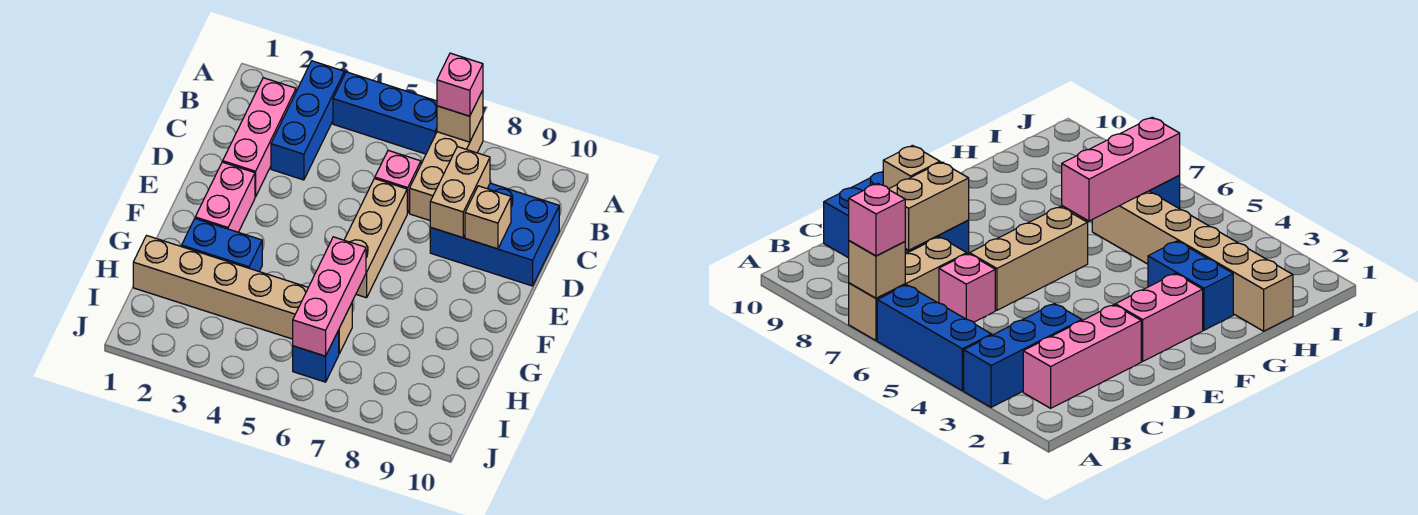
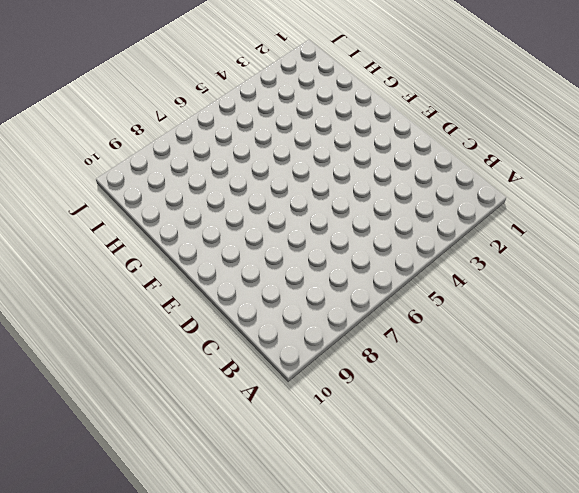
none -> blue 1x3 brick [271,61,344,180]
none -> blue 1x3 brick [333,72,437,154]
none -> tan 1x3 brick [410,116,483,220]

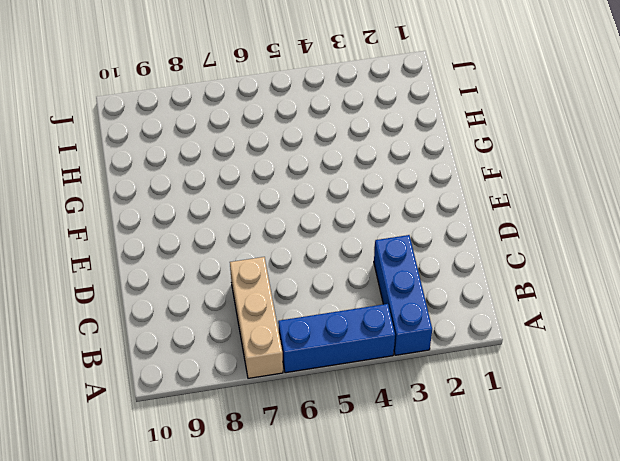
none -> pink 1x3 brick [223,78,296,197]
none -> pink 1x1 brick [375,151,421,213]
none -> blue 2x3 brick [430,183,559,286]

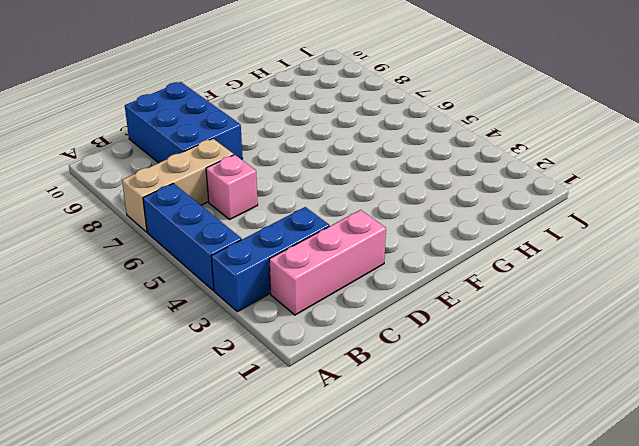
none -> tan 1x3 brick [345,179,407,298]
none -> pink 1x2 brick [195,162,255,232]
none -> blue 1x2 brick [182,219,262,271]

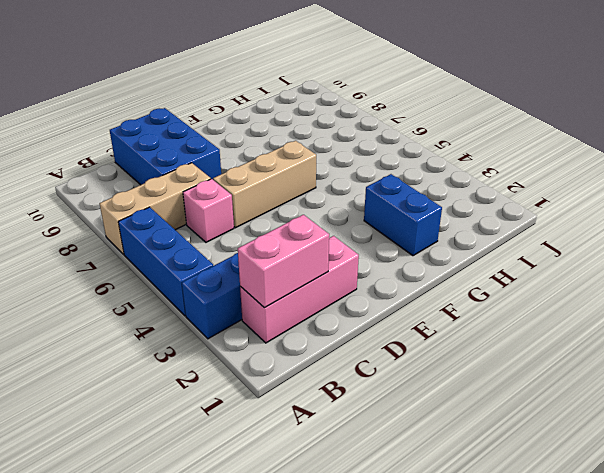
pink 1x2 brick [238,215,329,308] -> pink 1x2 brick moved to [195,162,255,232]
none -> tan 1x6 brick [133,236,352,354]
none -> blue 1x1 brick [293,330,339,382]
none -> tan 1x1 brick [437,90,483,142]

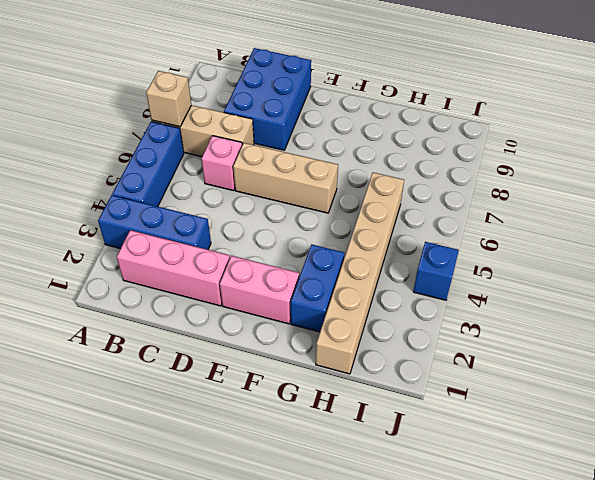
blue 1x1 brick [413,242,459,300] -> blue 1x1 brick moved to [293,330,339,382]
none -> tan 1x2 brick [430,147,490,238]
none -> tan 1x1 brick [465,186,511,249]
none -> pink 1x3 brick [293,237,366,356]

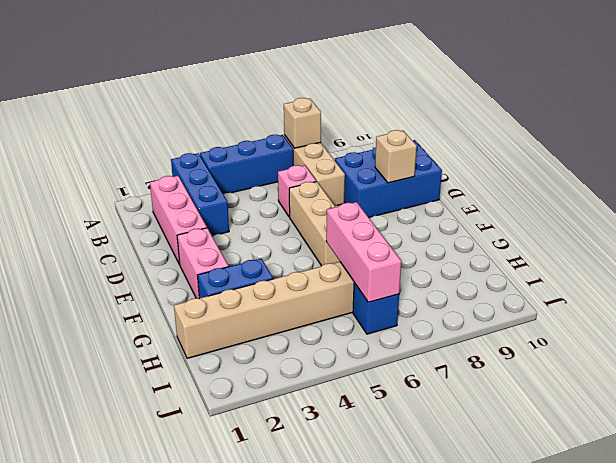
none -> tan 1x2 brick [430,147,490,238]
none -> pink 1x1 brick [437,53,483,116]

